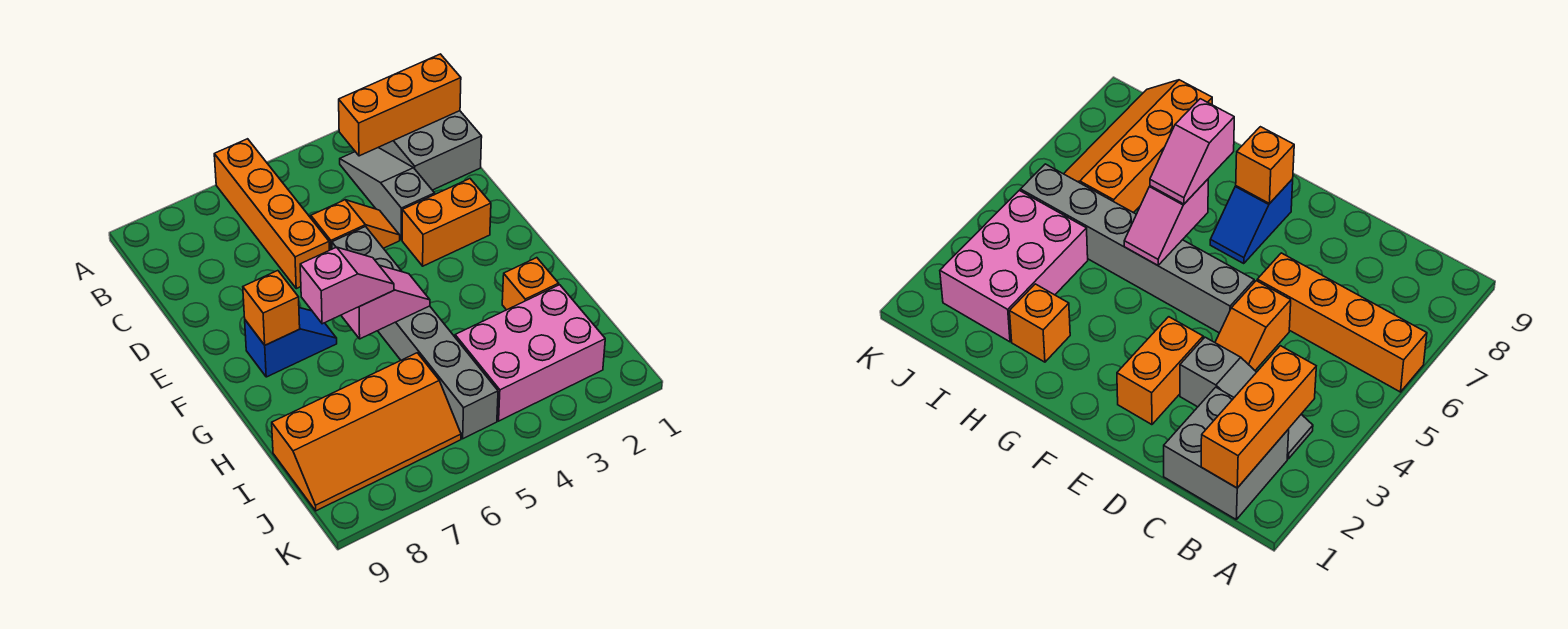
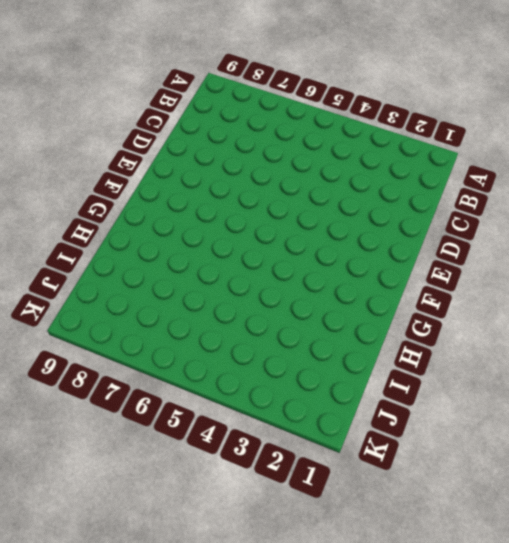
none -> orange 1x4 brick [214,139,329,289]
none -> grey 2x2 brick [379,111,482,190]
none -> grey 1x3 slope [340,147,435,240]

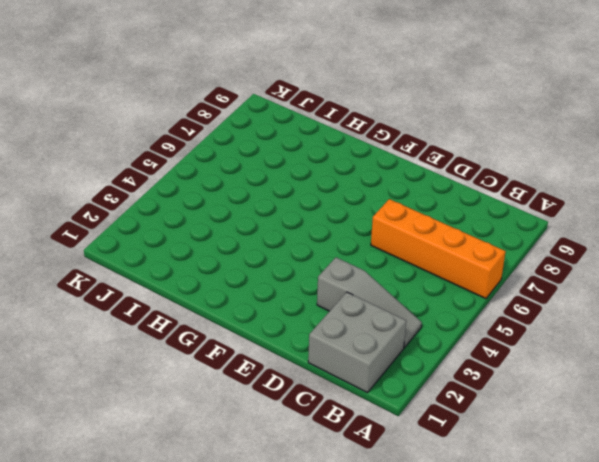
none -> orange 1x2 slope [311,200,400,250]
none -> orange 1x2 brick [402,179,491,266]
none -> grey 1x6 brick [332,227,498,439]

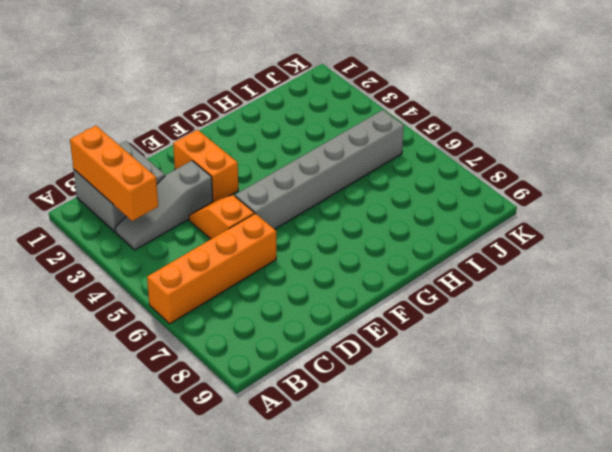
none -> blue 1x2 slope [245,308,337,377]
none -> orange 1x1 brick [502,258,559,310]
none -> pink 2x3 brick [455,285,605,421]

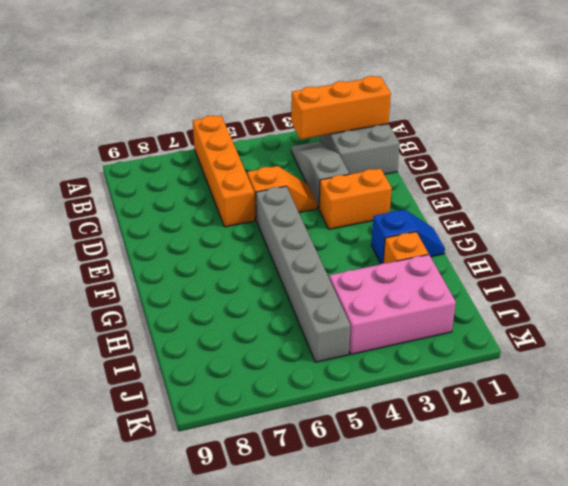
blue 1x2 slope [371,210,445,264] -> blue 1x2 slope moved to [245,308,337,377]
none -> orange 2x4 slope [272,353,461,511]
none -> orange 1x1 brick [243,271,300,345]
none -> pink 1x2 slope [341,265,430,339]

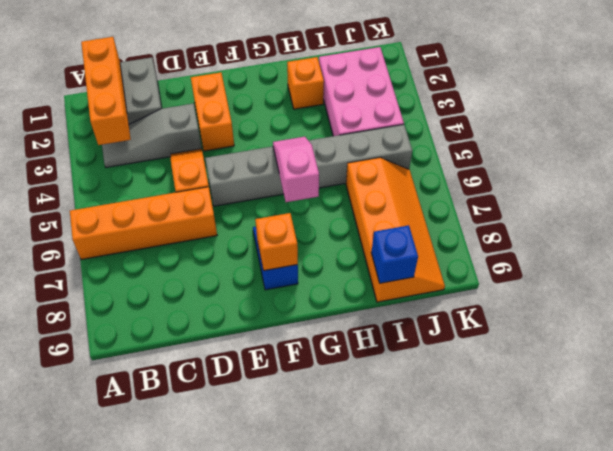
blue 1x1 brick [371,225,418,283] -> none
none -> pink 1x2 slope [300,247,394,324]

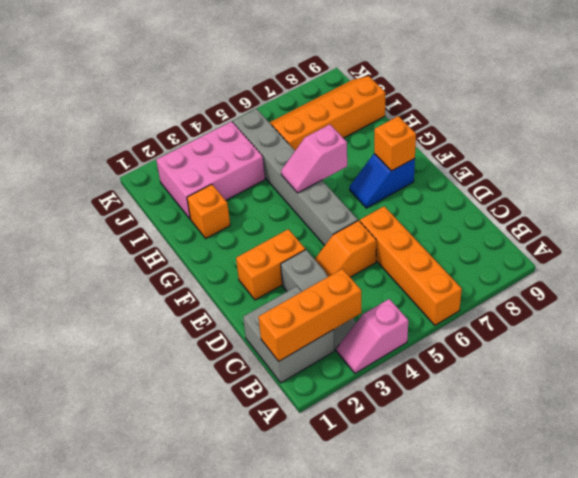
pink 1x2 slope [337,299,408,373] -> pink 1x2 slope moved to [300,247,394,324]

